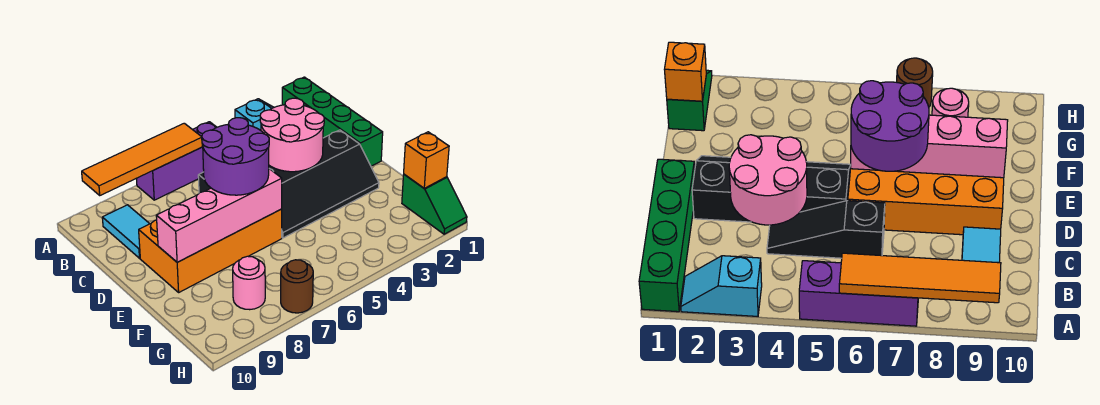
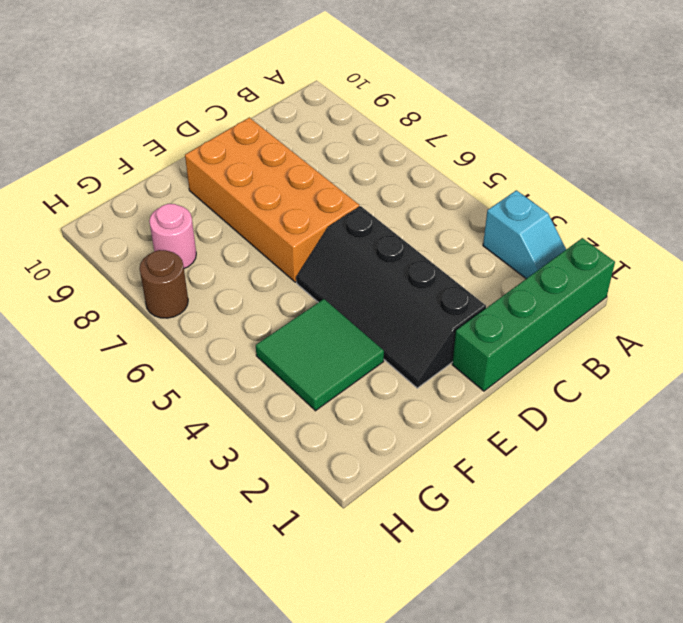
green 2x2 tile [256,299,384,411] -> none
none -> purple 1x3 brick [136,122,217,200]
none -> cyan 1x2 tile [102,205,149,258]
none -> black 1x3 slope [767,201,885,258]

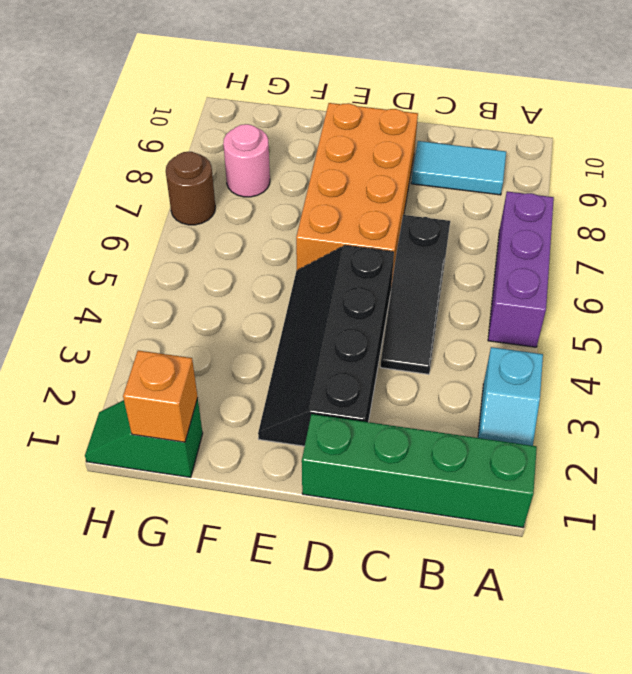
none -> orange 1x4 tile [82,123,202,195]
none -> pink 2x2 round brick [260,98,324,172]
none -> pink 1x4 brick [156,169,282,262]

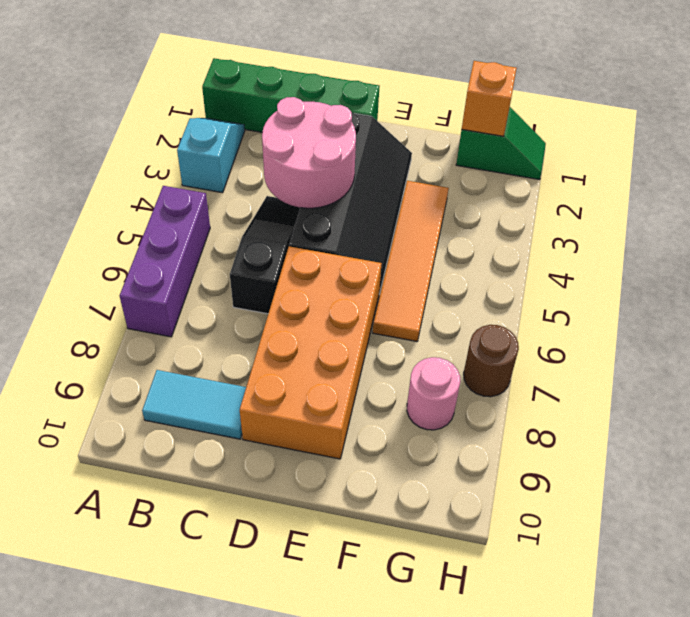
orange 1x4 tile [373,181,449,341] -> orange 1x4 tile moved to [82,123,202,195]
none -> pink 1x4 brick [156,169,282,262]
none -> purple 2x2 round brick [202,118,269,195]

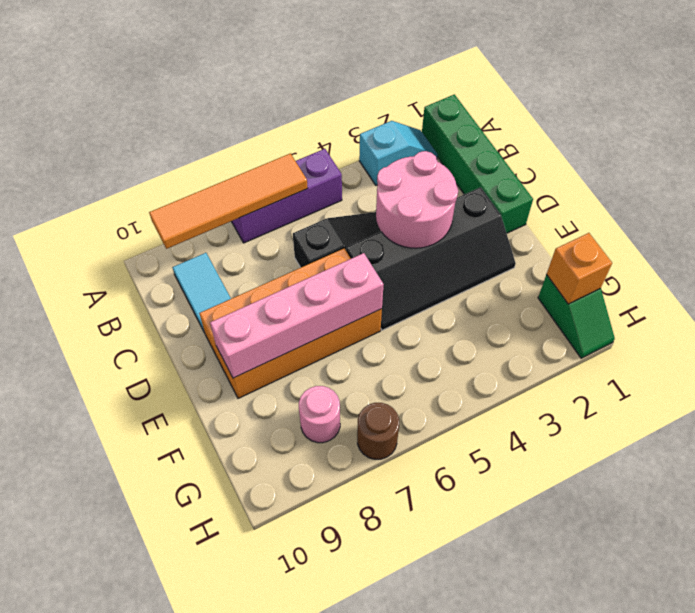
none -> purple 2x2 round brick [202,118,269,195]

